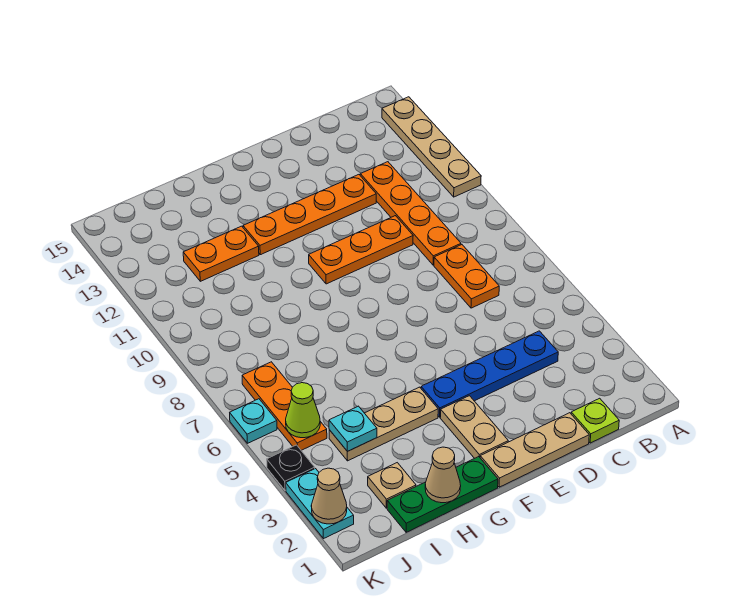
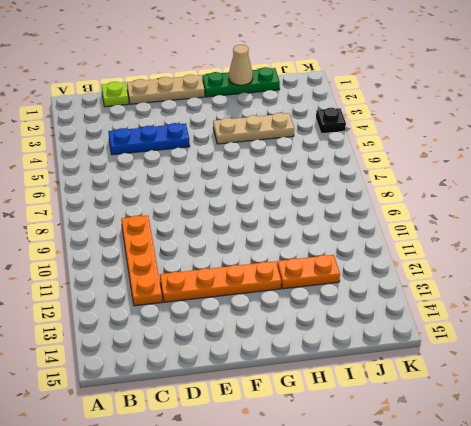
blue 1x3 plate [108,123,190,155] -> blue 1x4 plate [421,331,558,417]
none -> tan 1x4 plate [382,97,481,197]
none -> orange 1x2 plate [434,245,499,308]
none -> orange 1x3 plate [309,216,413,284]

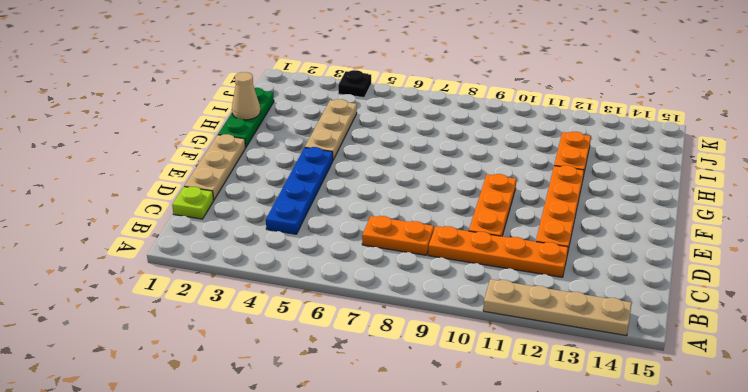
none -> tan 1x2 plate [440,396,508,458]
none -> tan 1x1 plate [368,463,416,508]
none -> orange 1x3 plate [242,362,327,450]

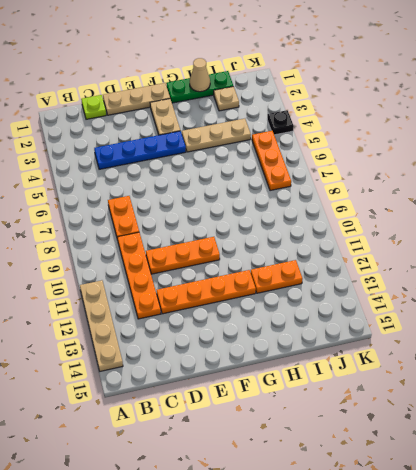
none -> cyan 1x2 plate [286,469,354,539]
none -> cyan 1x1 plate [230,399,277,443]
none -> cyan 1x1 plate [329,406,377,451]

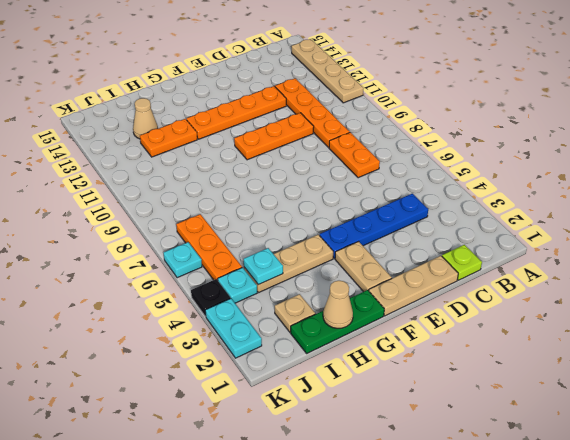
tan 1x1 cone [133,98,158,139] -> tan 1x1 cone moved to [311,468,347,524]
cyan 1x1 plate [218,268,257,303] -> none
none -> lime 1x1 cone [286,383,320,438]

